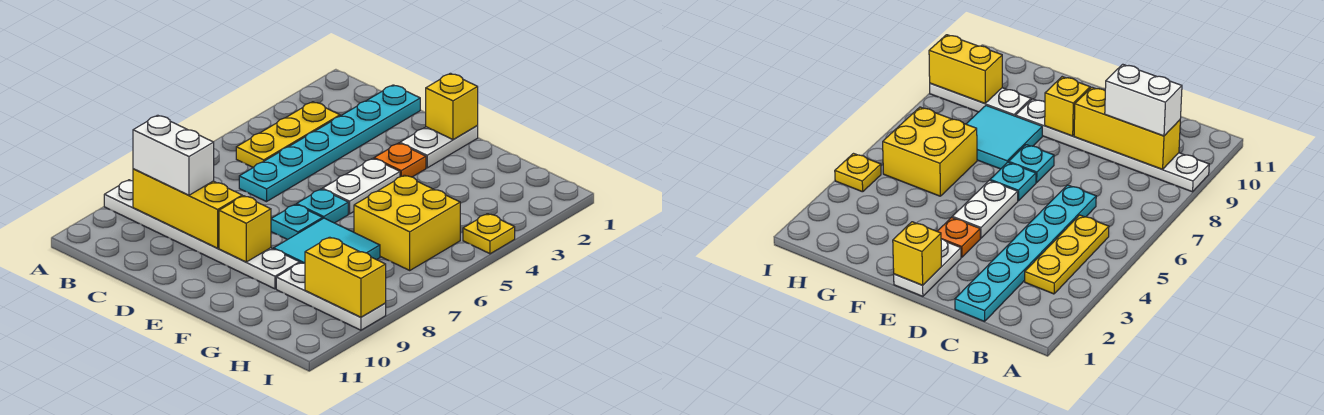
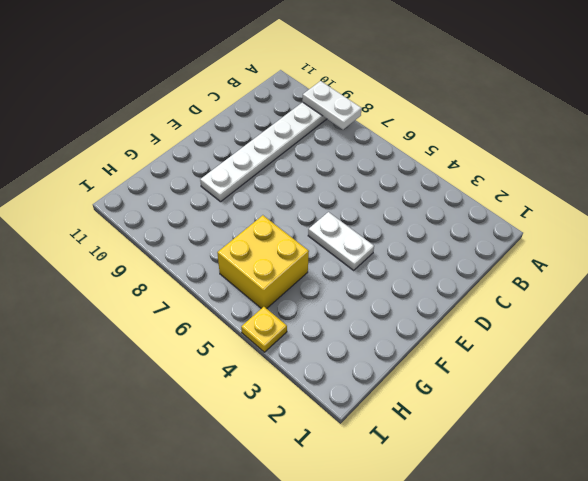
white 1x2 plate [302,81,362,130] -> white 1x2 plate moved to [400,126,478,168]
none -> yellow 1x3 plate [236,102,340,168]
none -> cyan 1x6 plate [239,85,420,202]
none -> orange 1x1 plate [374,143,426,177]

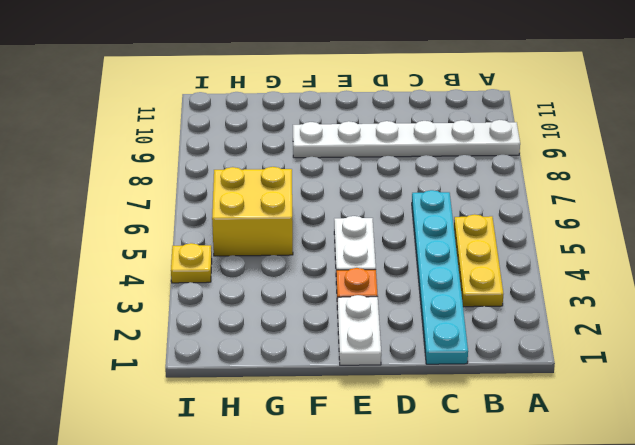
none -> cyan 1x1 plate [297,189,348,223]
none -> cyan 1x1 plate [271,204,323,240]
none -> cyan 2x2 tile [274,218,380,263]

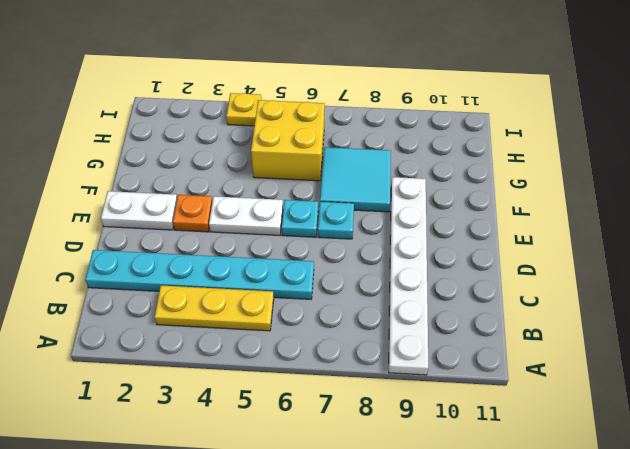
none -> white 1x3 plate [276,263,386,330]
none -> yellow 1x3 brick [133,169,242,248]
none -> yellow 1x1 brick [425,73,478,140]

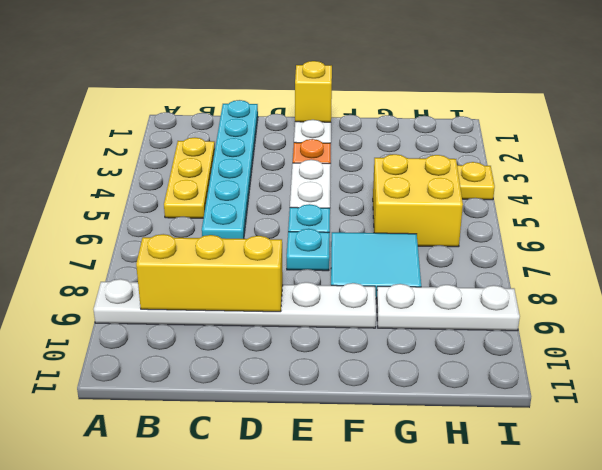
none -> yellow 1x1 brick [219,196,271,262]
none -> yellow 1x2 brick [305,237,386,317]
none -> white 1x2 brick [133,115,214,195]

